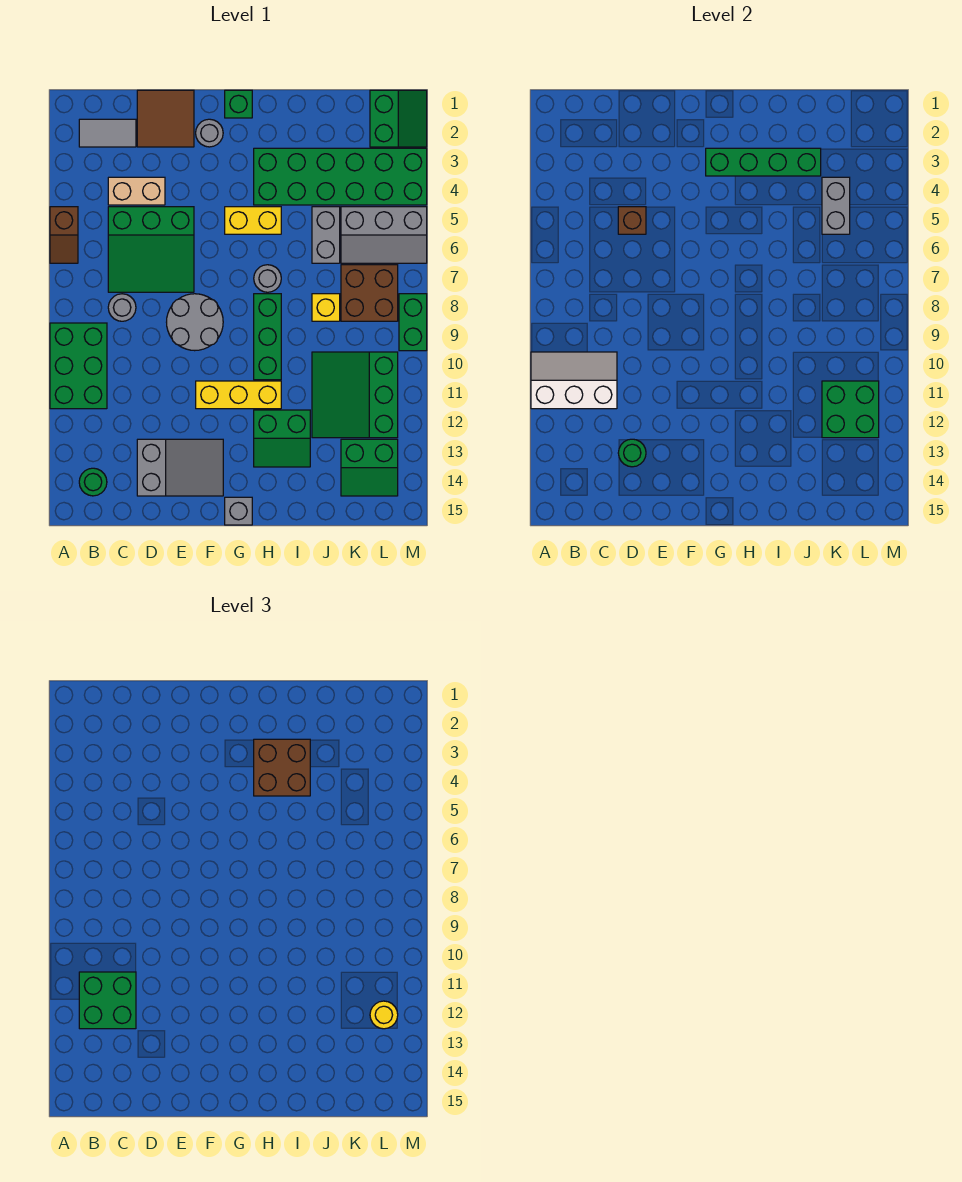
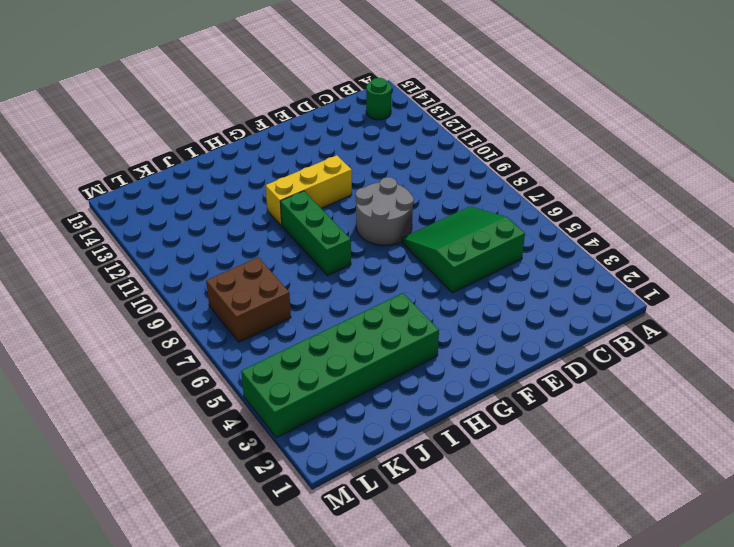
none -> brown 1x2 slope [50,207,78,263]
none -> green 2x3 brick [50,323,107,409]
none -> grey 1x2 tile [79,119,136,147]
none -> tan 1x2 brick [108,177,165,205]

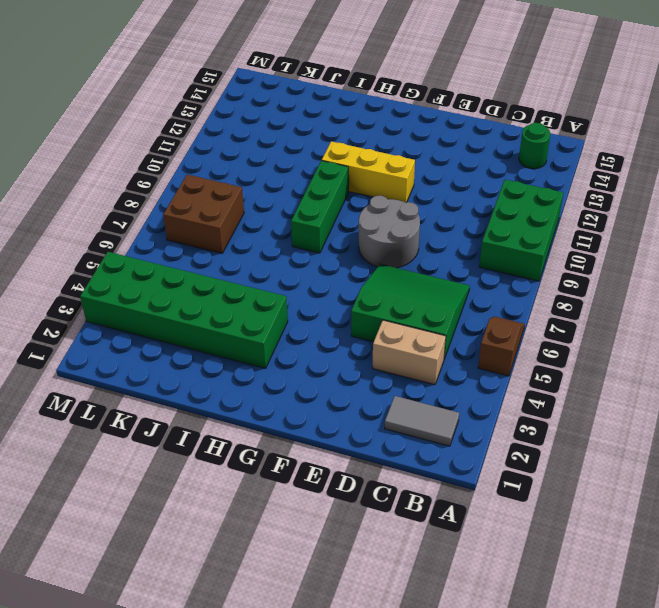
none -> grey 1x1 round brick [108,294,136,321]
none -> brown 2x2 tile [137,90,194,147]
none -> grey 2x3 slope [137,439,223,496]
none -> grey 1x1 round brick [196,119,223,147]

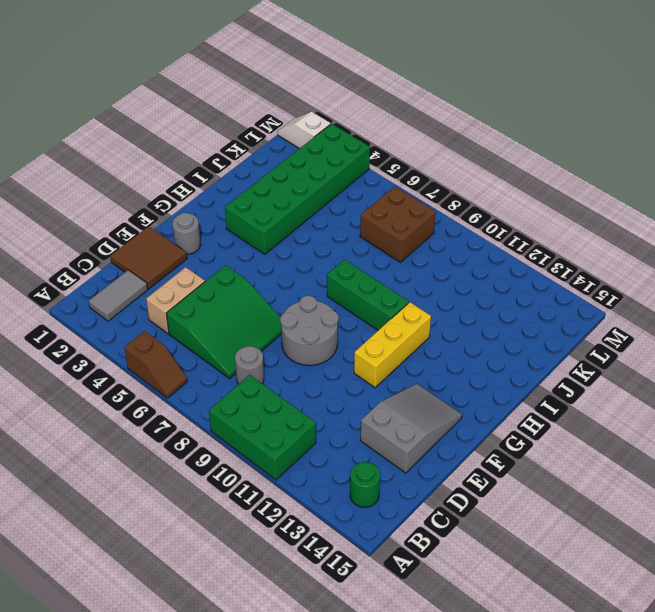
white 1x2 slope [277,112,331,149] -> green 2x2 slope [370,90,427,147]
none -> green 1x1 brick [225,90,252,118]
none -> yellow 1x2 brick [225,207,281,234]
none -> grey 1x1 brick [225,497,252,525]
none -> grey 1x1 round brick [254,265,281,292]

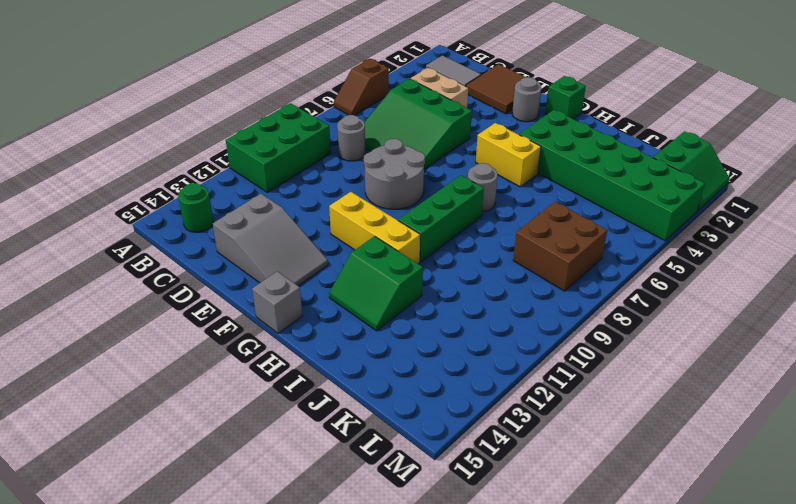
none -> grey 1x2 brick [312,207,340,263]
none -> yellow 1x1 brick [312,294,340,321]
none -> green 3x3 slope [312,352,398,438]
none -> grey 2x3 slope [341,207,427,263]

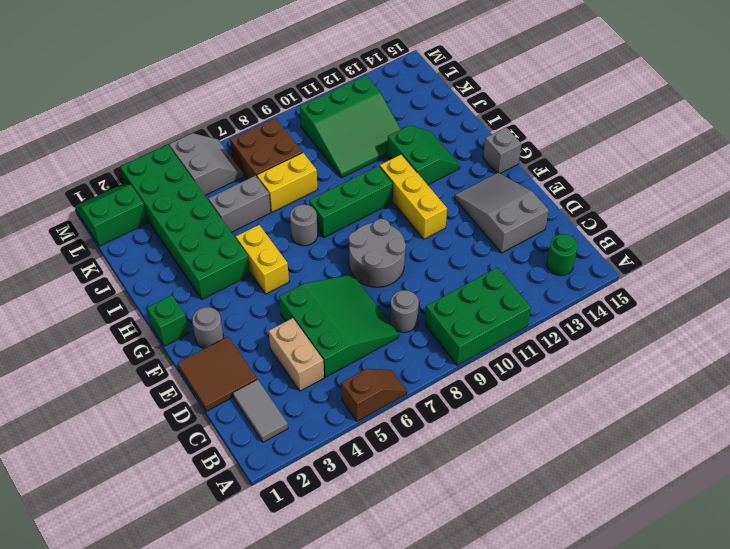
yellow 1x2 brick [257,153,318,212] -> yellow 1x1 brick [312,294,340,321]
grey 2x2 slope [169,133,244,195] -> grey 2x3 slope [341,207,427,263]
none -> green 2x2 slope [341,439,398,496]
none -> green 1x2 brick [399,294,427,351]
none -> white 2x3 slope [531,352,617,409]
none -> brown 1x1 brick [618,207,646,234]

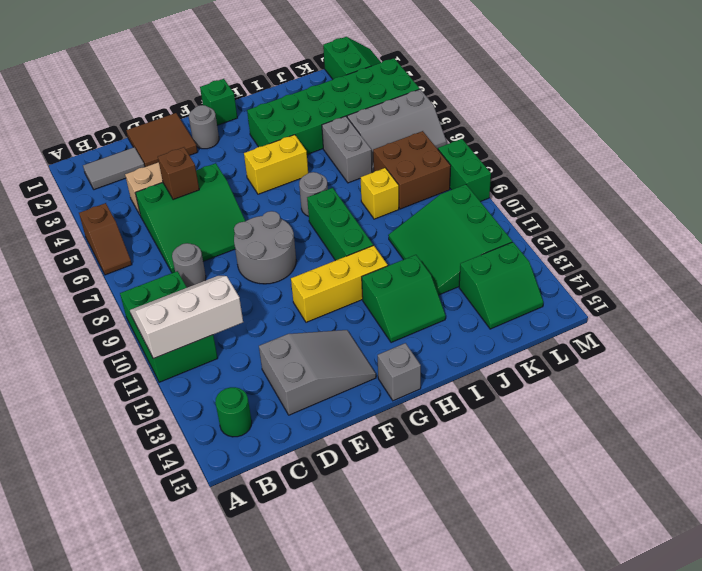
none -> green 1x1 round brick [618,439,646,467]
none -> green 1x4 brick [706,148,821,176]
none -> grey 1x2 brick [822,177,850,234]
none -> green 2x2 brick [822,381,879,438]

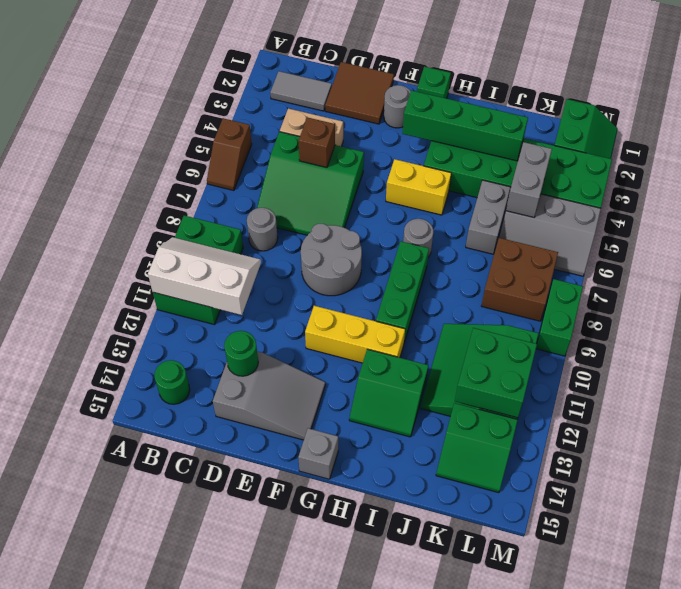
none -> yellow 1x1 brick [312,294,340,321]
none -> green 2x2 brick [79,972,136,1029]
none -> brown 2x2 brick [254,739,310,796]
none -> yellow 1x1 round brick [370,1001,398,1029]

